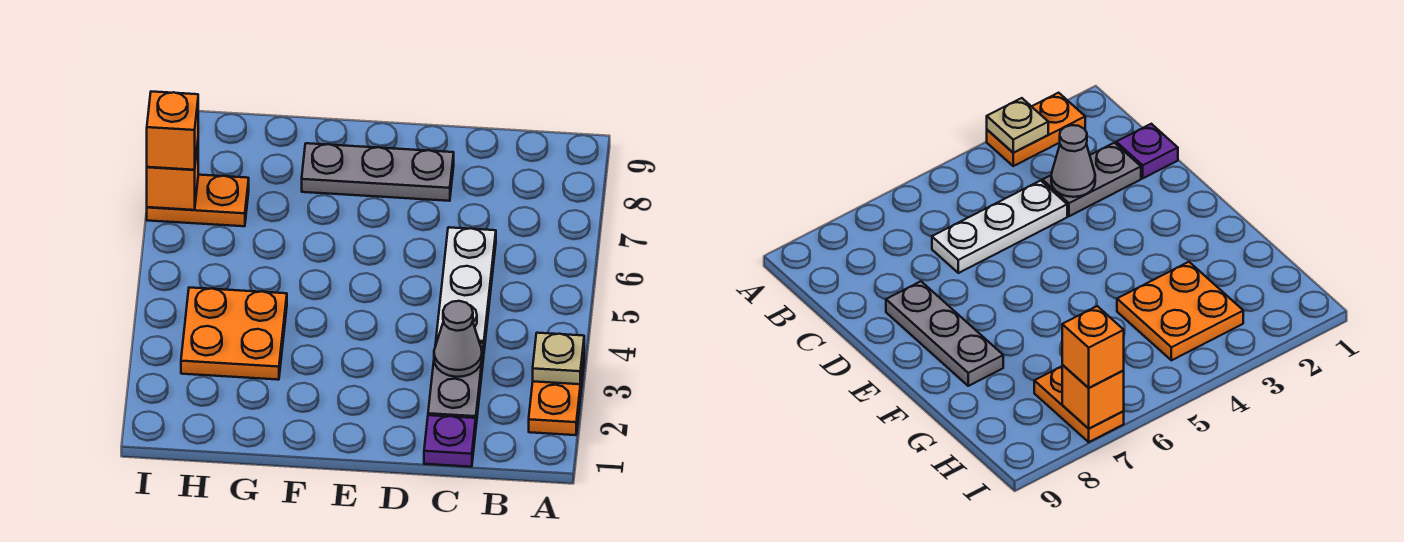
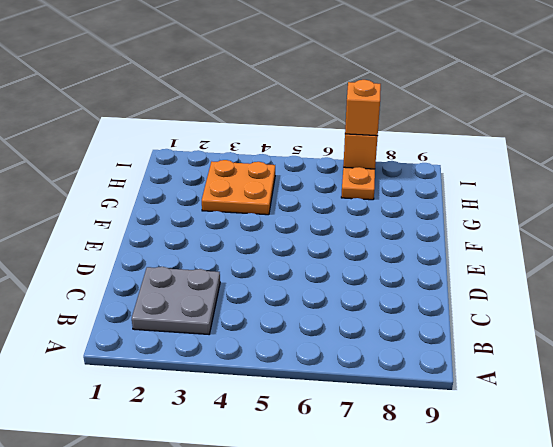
grey 2x2 plate [132,267,220,334] -> grey 1x2 plate [428,340,484,424]
none -> orange 1x2 plate [529,356,584,435]
none -> purple 1x1 plate [424,415,476,467]

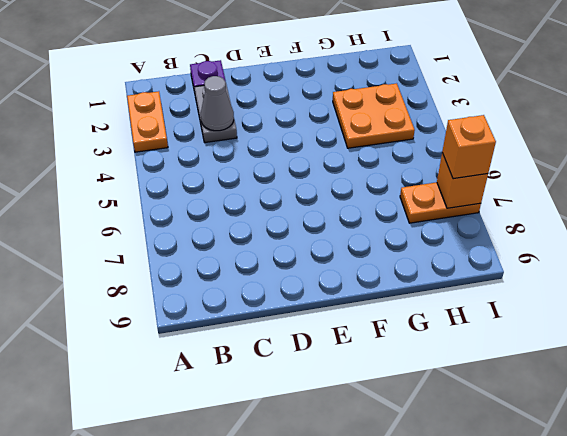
none -> white 1x3 plate [436,227,496,349]
none -> grey 1x3 plate [302,143,454,201]

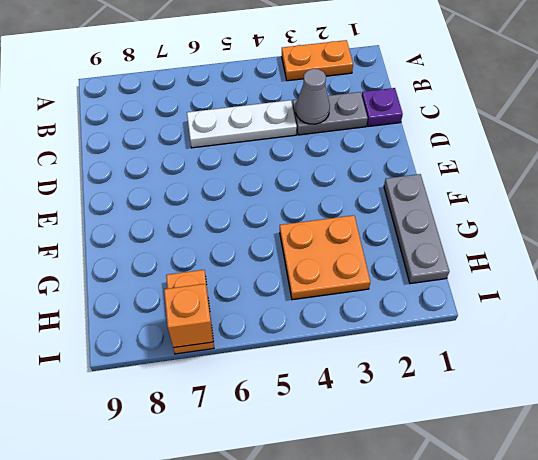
grey 1x3 plate [384,174,449,283] -> grey 1x3 plate moved to [302,143,454,201]
none -> tan 1x1 plate [533,333,584,384]
none -> orange 1x1 brick [147,92,198,170]

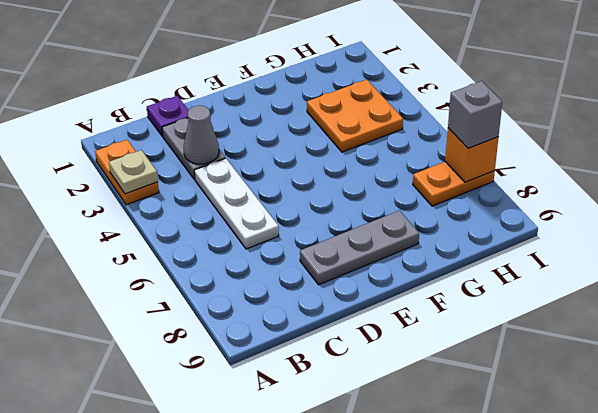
grey 1x1 brick [448,81,502,148] -> orange 1x1 brick [147,92,198,170]

